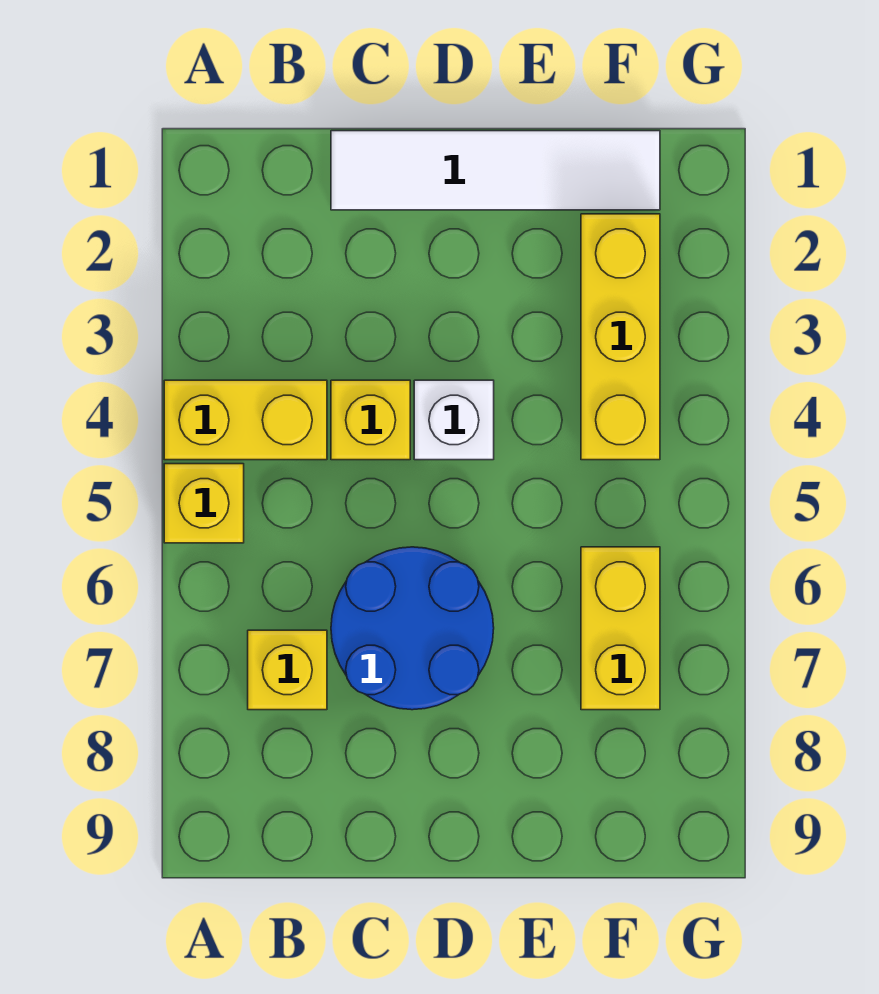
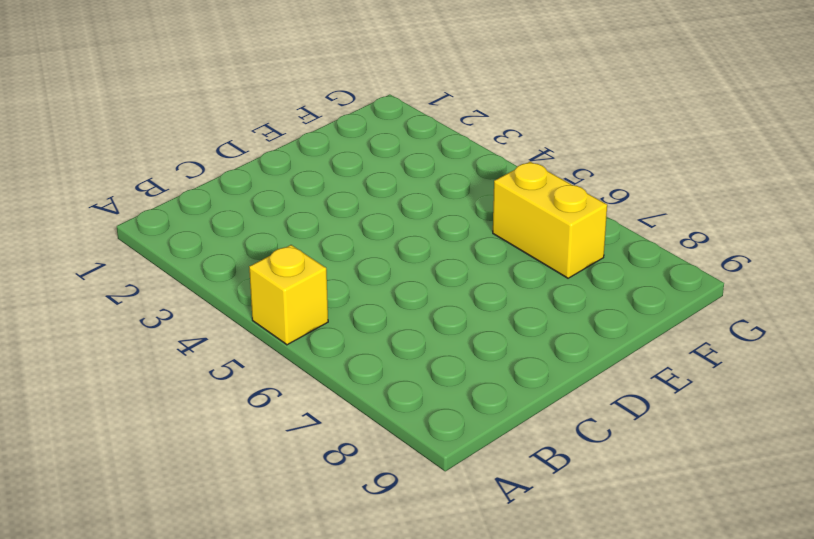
none -> yellow 1x2 brick [164,380,327,460]
none -> yellow 1x1 brick [248,630,327,710]

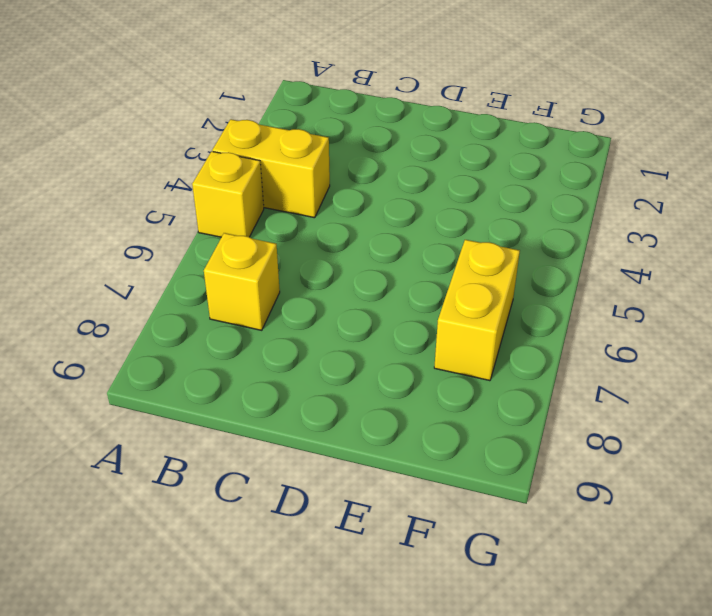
none -> white 1x4 tile [331,131,660,210]
none -> yellow 1x1 brick [331,380,410,460]

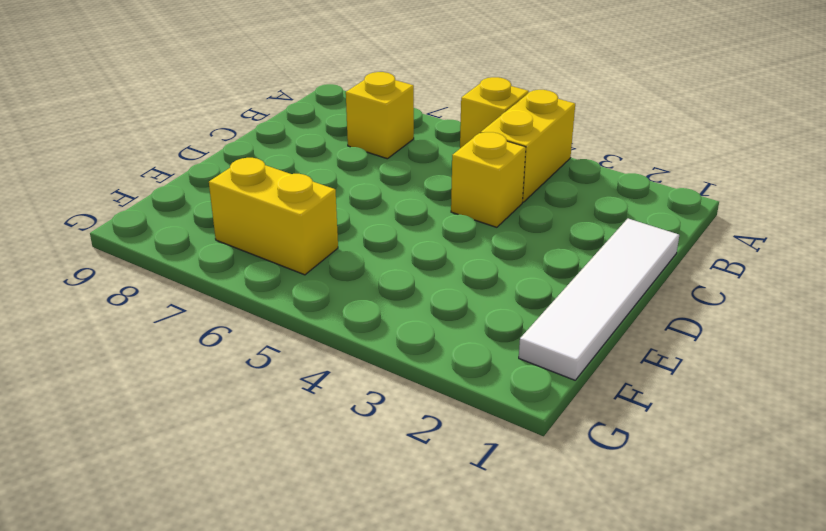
none -> blue 2x2 round brick [331,547,494,710]
none -> white 1x1 brick [414,380,494,460]

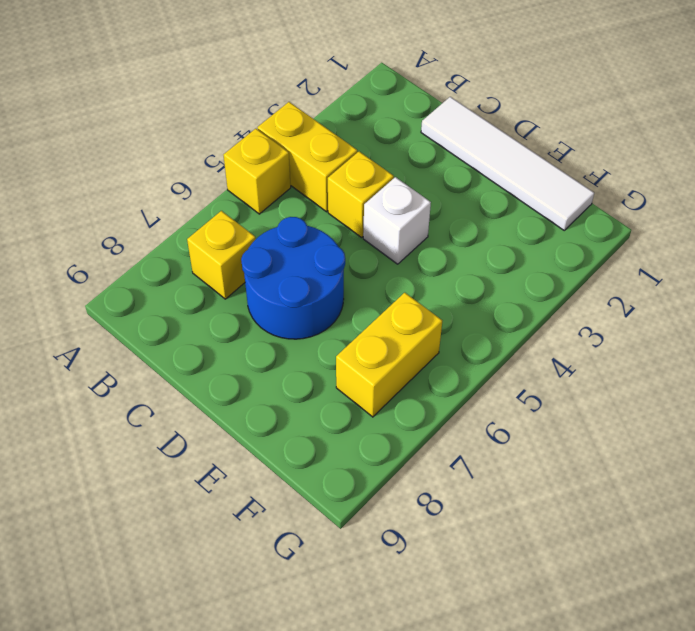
none -> yellow 1x3 brick [581,214,660,460]

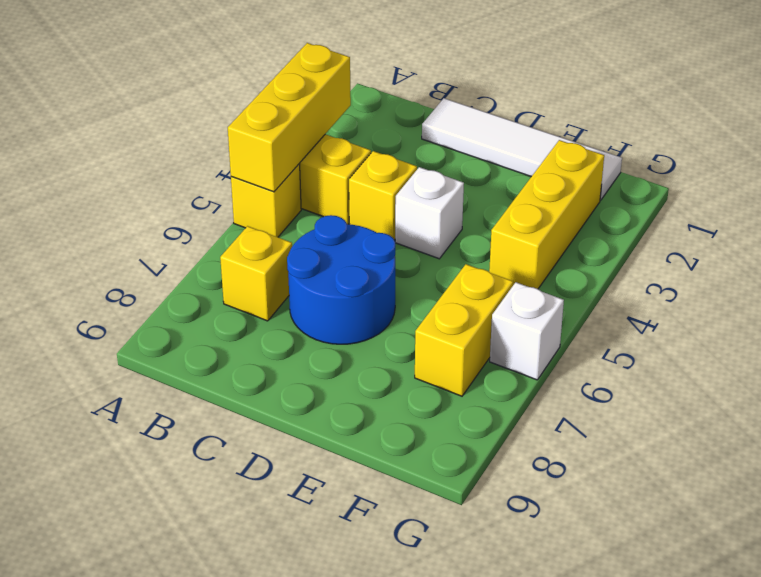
yellow 1x3 brick [228,43,351,192] -> none
white 1x1 brick [490,282,564,380] -> none

